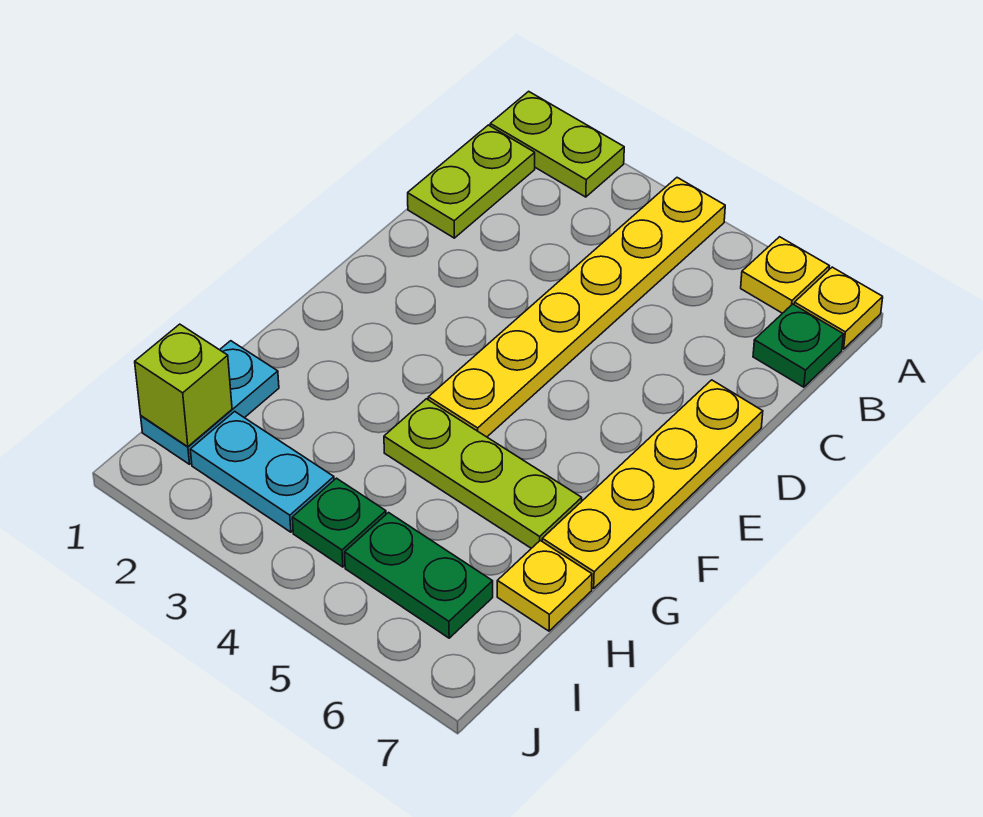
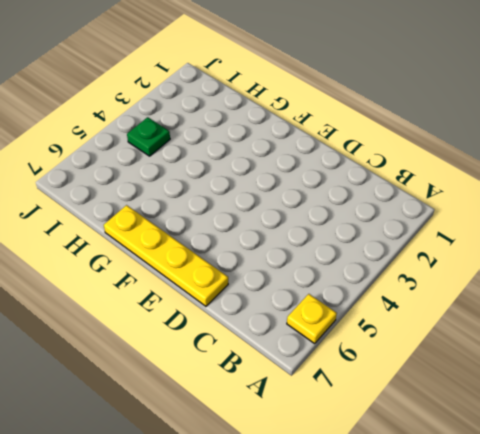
none -> lime 1x2 plate [490,91,624,197]
none -> yellow 1x6 plate [428,178,725,437]
none -> yellow 1x1 plate [794,267,883,349]

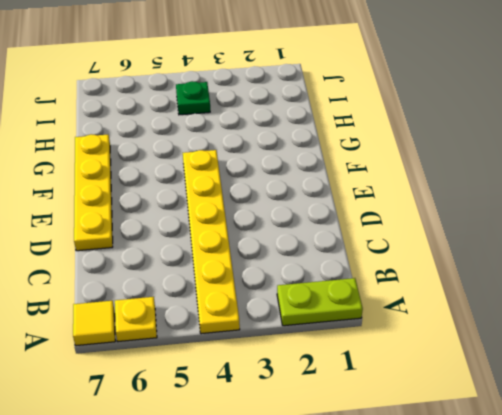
yellow 1x1 tile [73,301,115,346] -> yellow 1x1 plate [794,267,883,349]
none -> lime 1x2 plate [408,125,535,238]
none -> green 1x1 plate [753,304,843,387]
none -> lime 1x3 plate [384,399,582,548]

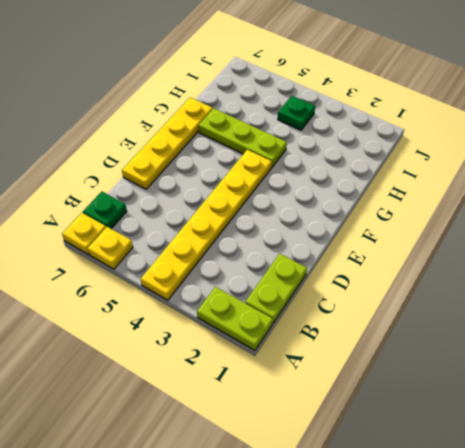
none -> cyan 1x2 plate [141,341,279,464]
none -> yellow 1x1 plate [497,541,592,631]
none -> cyan 1x2 plate [190,411,334,532]

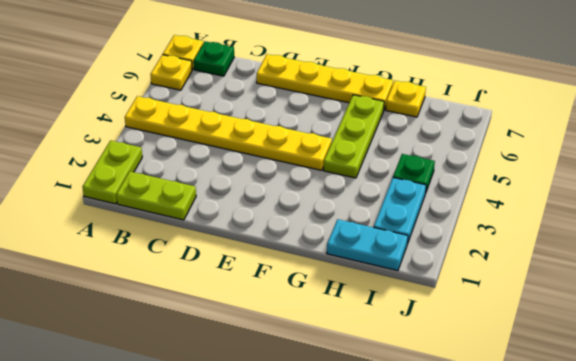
none -> green 1x2 plate [345,513,493,638]
none -> lime 1x1 brick [135,324,232,447]

